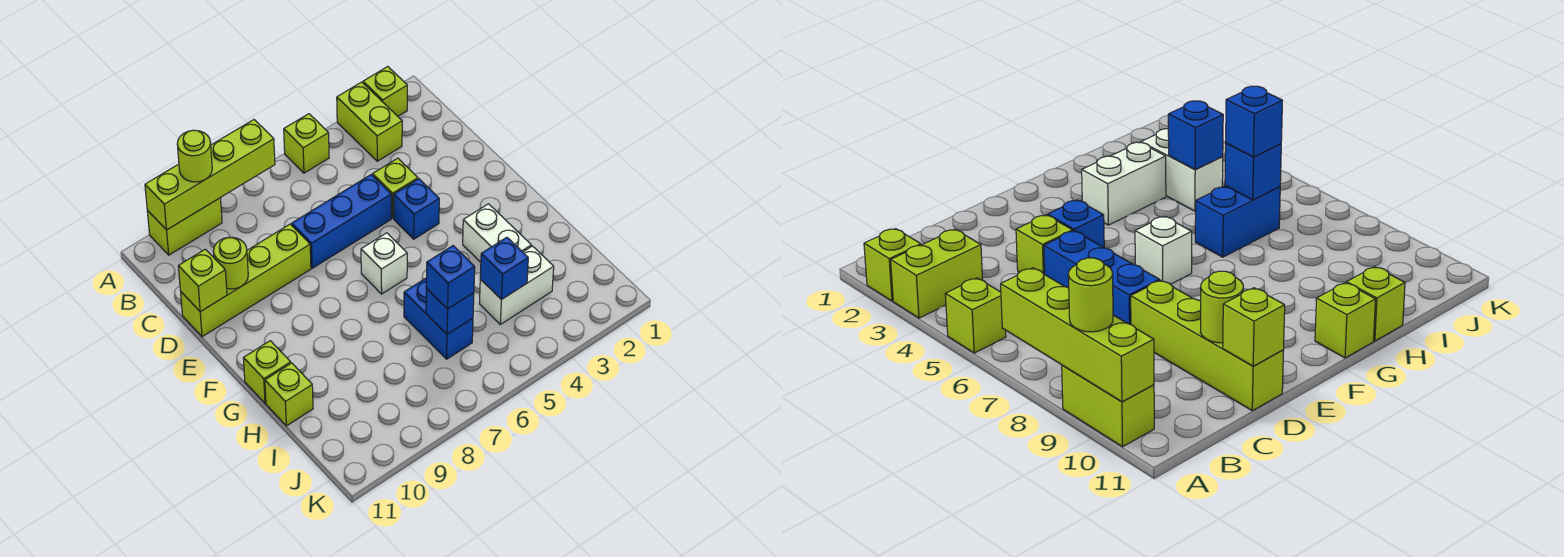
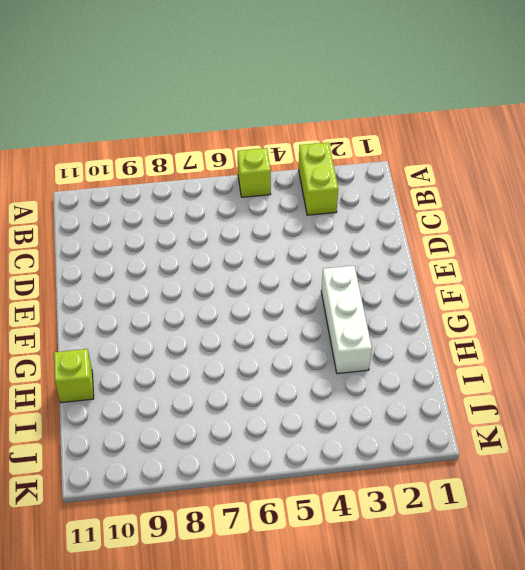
white 1x3 brick [321,266,372,374] -> white 1x2 brick [463,204,531,262]
none -> lime 1x1 brick [363,67,407,116]
none -> lime 1x2 brick [147,198,222,255]
none -> lime 1x1 brick [373,158,418,218]

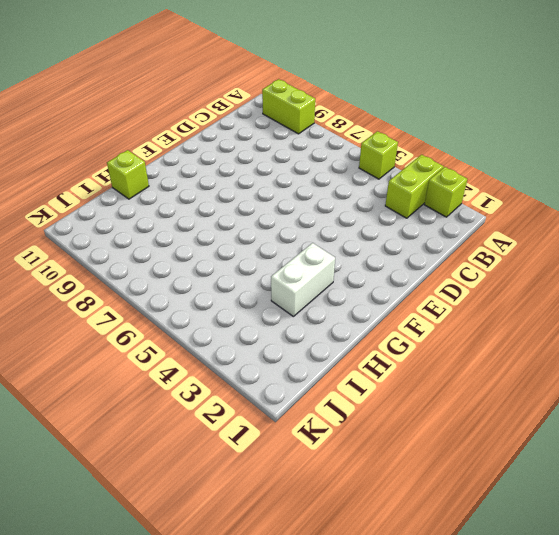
none -> lime 1x1 brick [373,158,418,218]
none -> blue 1x3 brick [292,175,391,268]
none -> lime 1x4 brick [181,224,311,337]

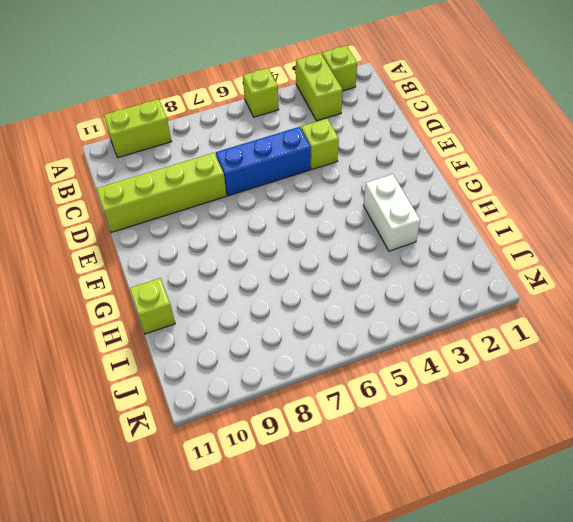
none -> blue 1x1 brick [394,179,439,239]
none -> white 1x1 brick [361,233,407,294]
none -> lime 1x1 brick [243,341,291,403]

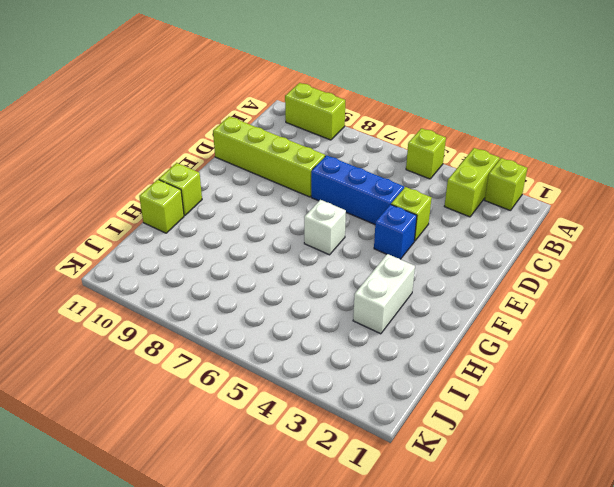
none -> blue 1x2 brick [404,278,473,359]
none -> white 1x2 brick [479,246,554,324]
none -> lime 1x4 brick [145,120,275,230]

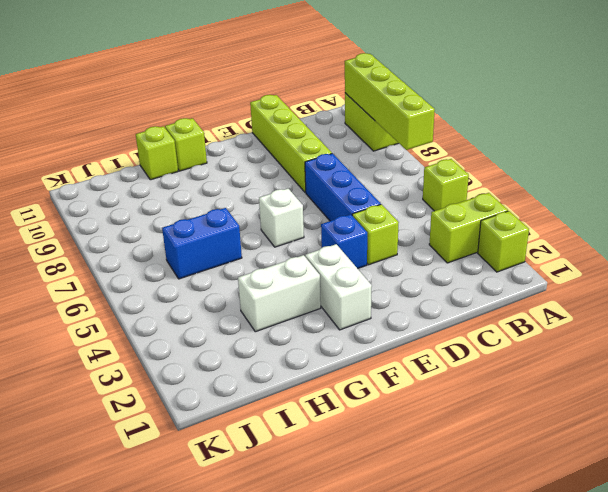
white 1x2 brick [305,244,372,330] -> white 1x2 brick moved to [479,246,554,324]
none -> lime 1x1 round brick [213,237,248,289]
none -> lime 1x1 brick [178,249,227,312]
none -> blue 1x1 brick [480,237,528,300]

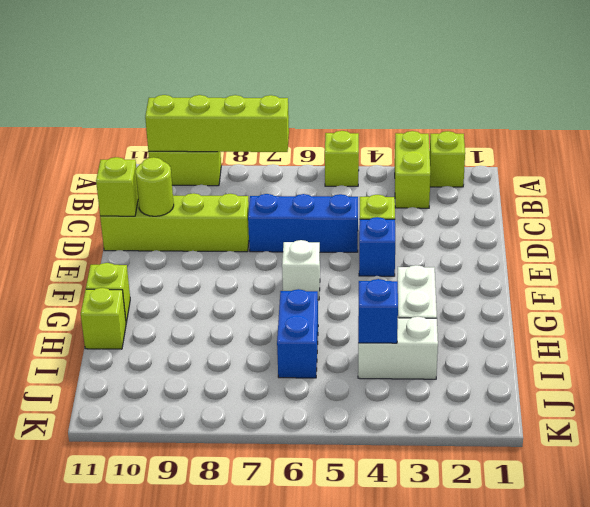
none -> blue 1x1 brick [426,288,474,334]
none -> lime 1x1 round brick [177,130,212,182]
none -> blue 1x1 brick [426,246,475,309]

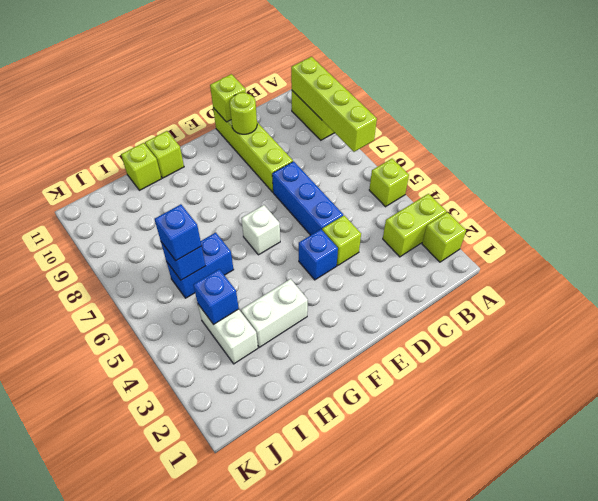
none -> lime 1x1 round brick [177,130,212,182]

